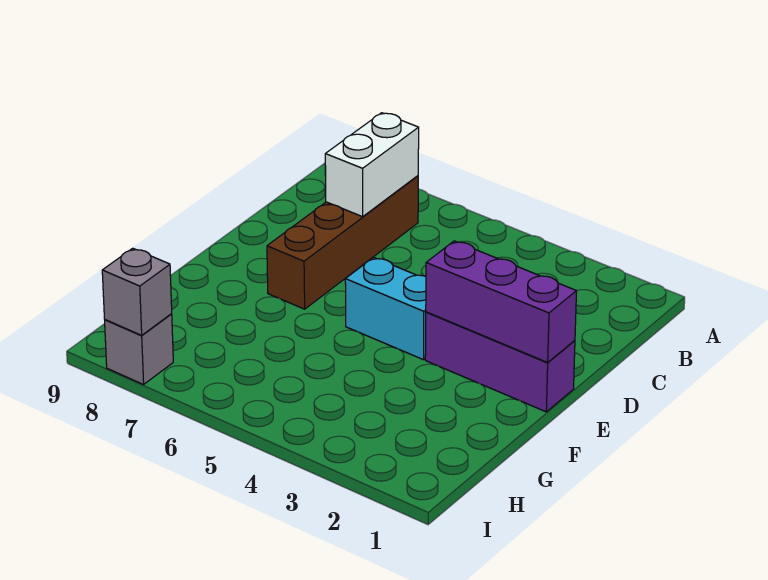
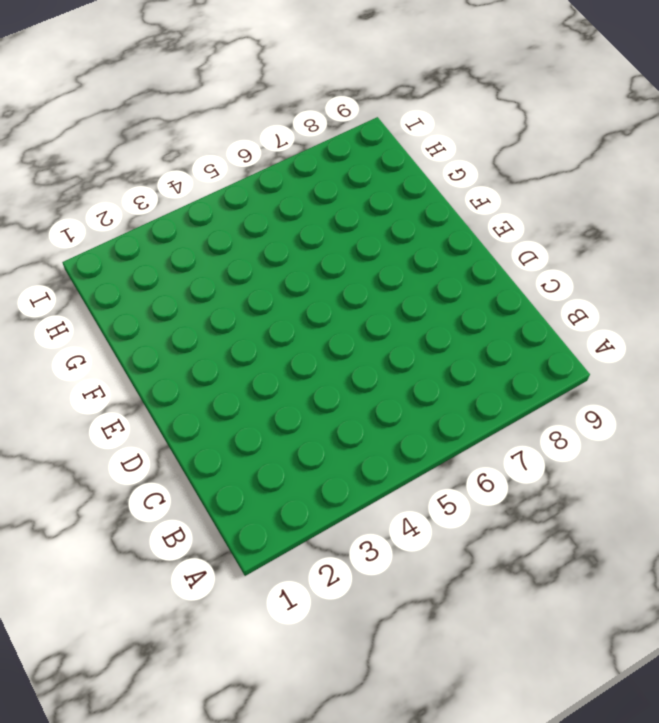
none -> brown 1x4 brick [267,176,418,309]
none -> purple 1x3 brick [425,312,575,412]

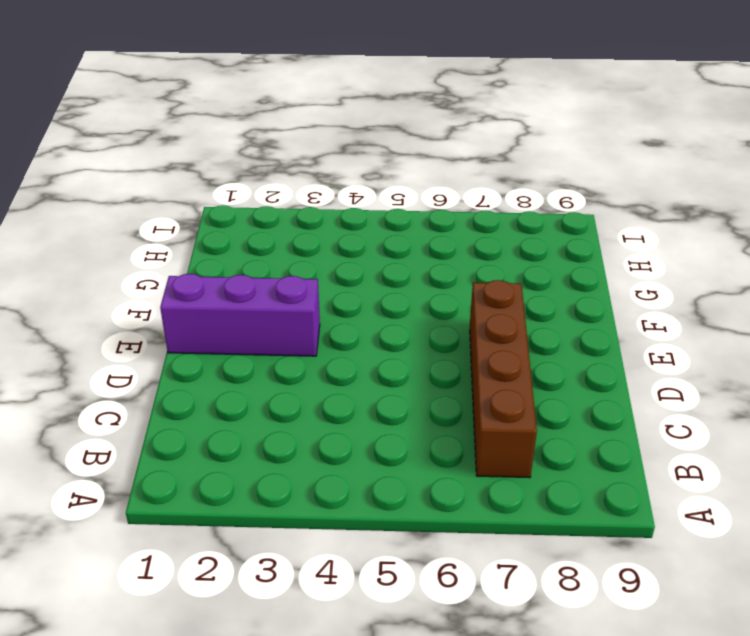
none -> cyan 1x2 brick [345,257,426,360]
none -> grey 1x1 brick [105,314,173,384]

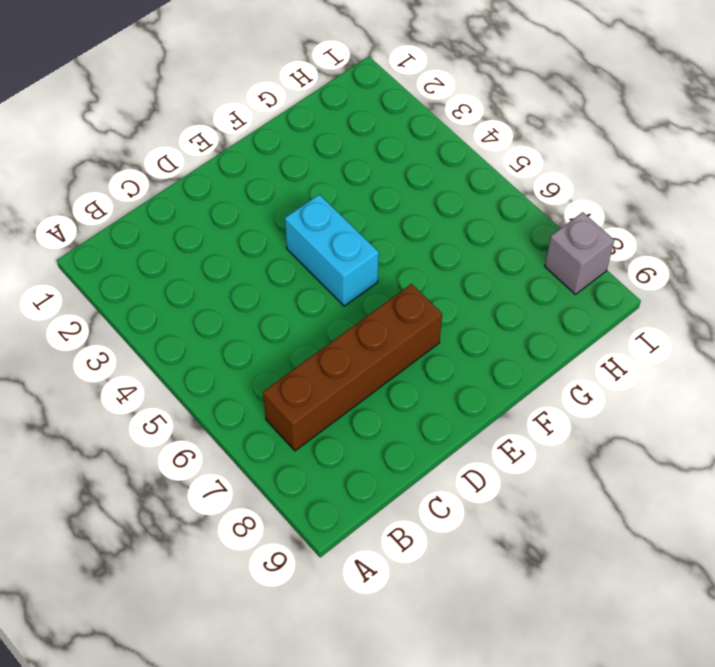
none -> purple 1x3 brick [425,312,575,412]
none -> white 1x2 brick [325,113,419,217]

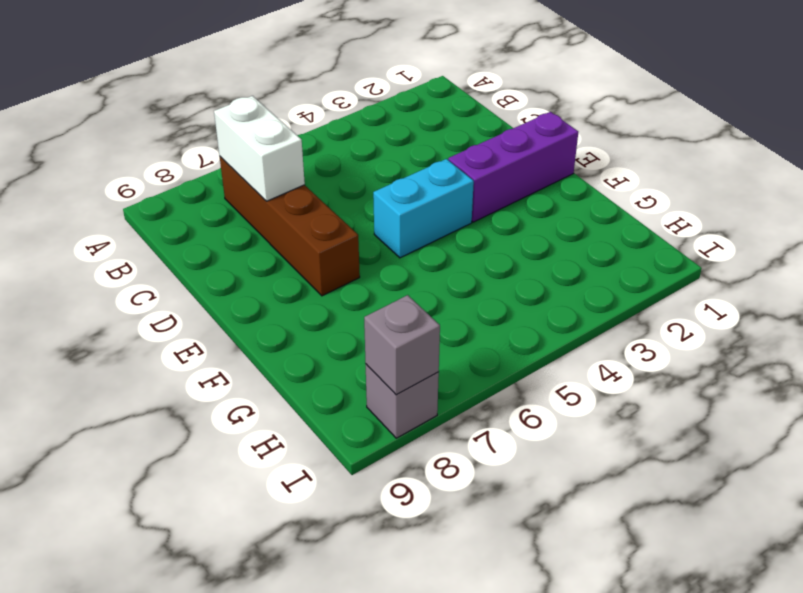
none -> purple 1x3 brick [426,241,577,362]

